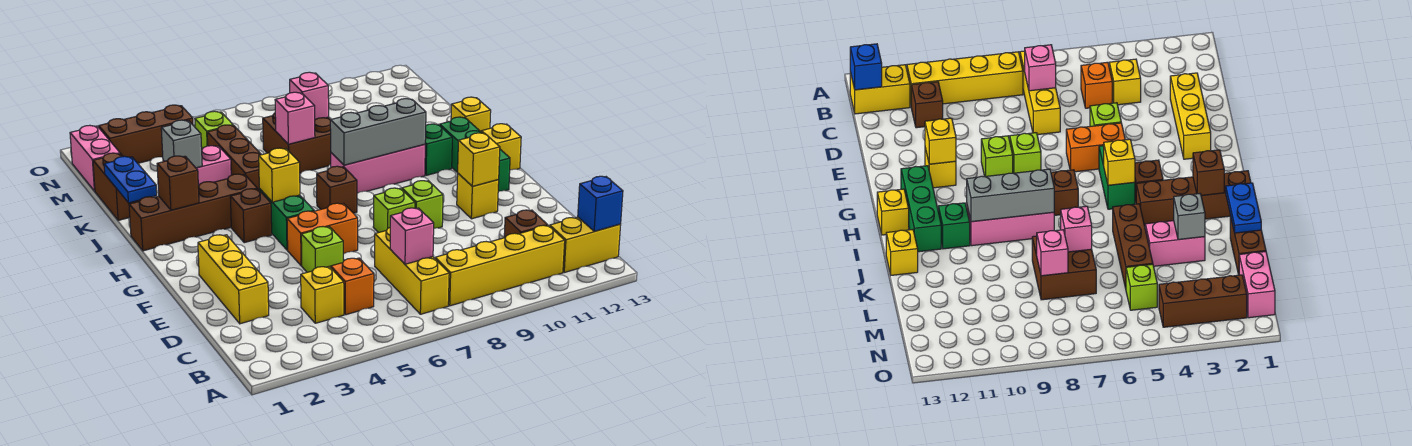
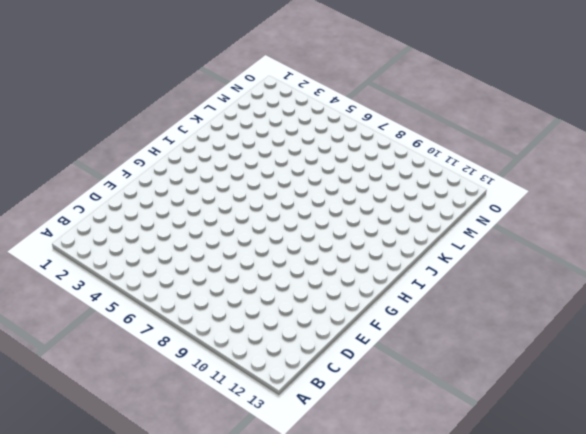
none -> yellow 1x3 brick [375,228,449,314]
none -> yellow 1x4 brick [435,225,565,306]
none -> yellow 1x2 brick [550,217,621,272]
none -> yellow 1x1 brick [301,266,344,323]

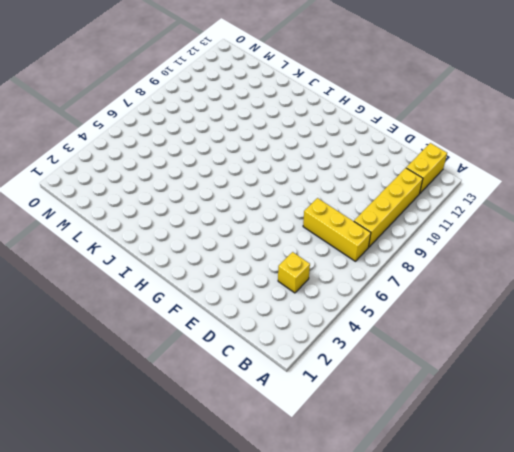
none -> orange 1x1 brick [331,258,374,315]
none -> brown 1x1 brick [504,210,548,238]
none -> yellow 1x3 brick [198,235,269,324]
none -> lime 1x1 brick [301,227,343,272]

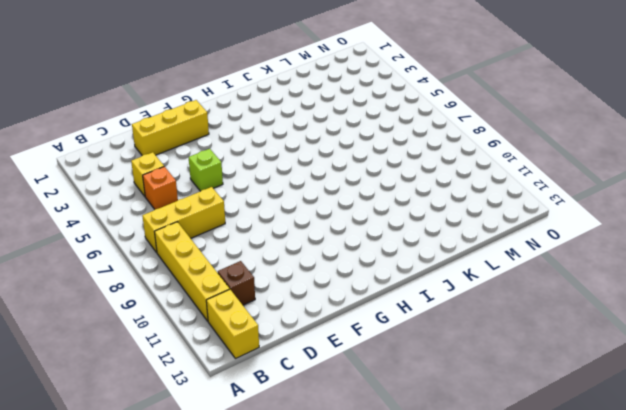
none -> orange 1x2 brick [287,203,358,266]
none -> lime 1x1 brick [373,188,415,233]
none -> lime 1x1 brick [402,181,443,228]
none -> yellow 1x1 brick [457,174,499,219]

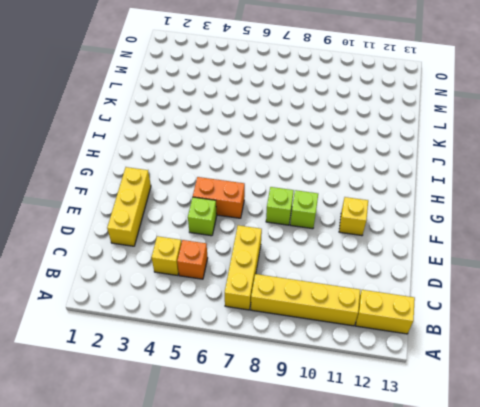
none -> brown 1x1 brick [504,210,548,238]
none -> green 1x2 brick [259,189,314,250]
none -> green 1x3 brick [440,117,510,192]
none -> brown 1x1 brick [230,189,272,243]

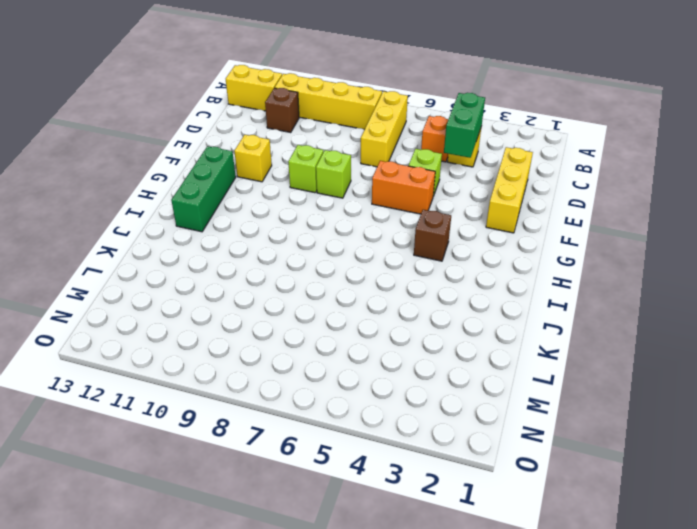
green 1x2 brick [444,93,485,158] -> green 1x2 brick moved to [259,189,314,250]
none -> brown 1x1 brick [317,166,357,213]
none -> yellow 1x1 brick [481,124,521,170]
none -> brown 1x4 brick [129,174,257,251]
none -> pink 1x3 brick [331,144,425,193]

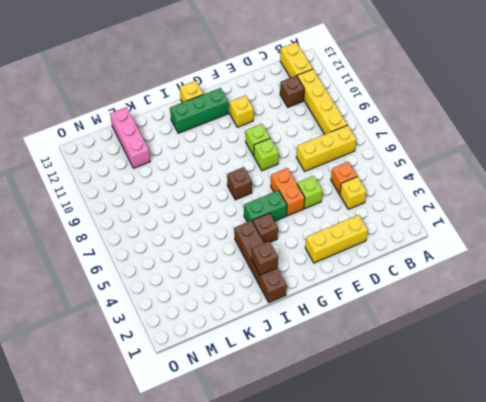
pink 1x3 brick [110,107,150,168] -> pink 1x3 brick moved to [331,144,425,193]
none -> green 1x1 brick [425,124,452,175]
none -> brown 1x3 brick [207,125,261,189]
none -> yellow 1x1 brick [451,97,491,132]
none -> brown 1x2 brick [93,153,140,220]

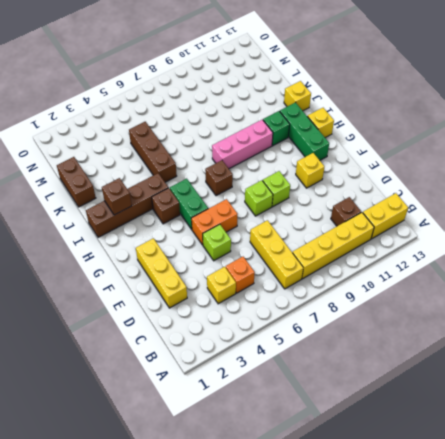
none -> pink 1x2 brick [163,146,231,186]
none -> brown 2x2 brick [263,113,331,173]
none -> pink 1x2 brick [70,125,120,191]
none -> lime 1x1 brick [195,111,233,149]

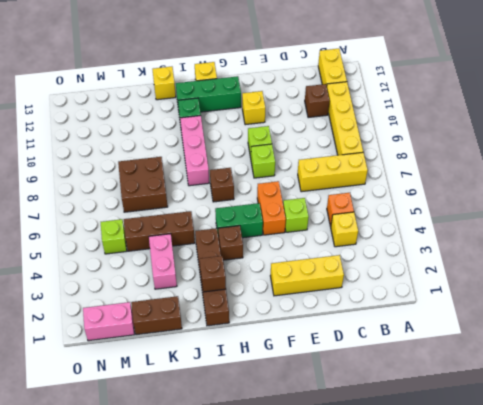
none -> brown 1x3 brick [99,105,193,163]
none -> blue 1x1 brick [578,176,623,231]
none -> pink 1x1 brick [390,208,434,264]
none -> yellow 1x1 brick [458,133,500,186]

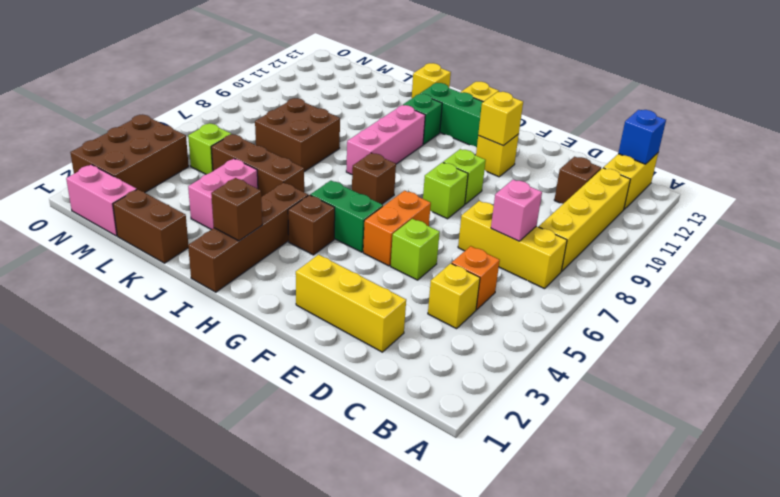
brown 2x3 brick [70,115,189,192] -> brown 1x3 brick [99,105,193,163]
none -> yellow 1x1 brick [259,148,300,202]
none -> grey 1x3 brick [330,99,426,165]
none -> blue 1x2 plate [104,156,157,203]
none -> grey 1x1 brick [161,120,202,168]

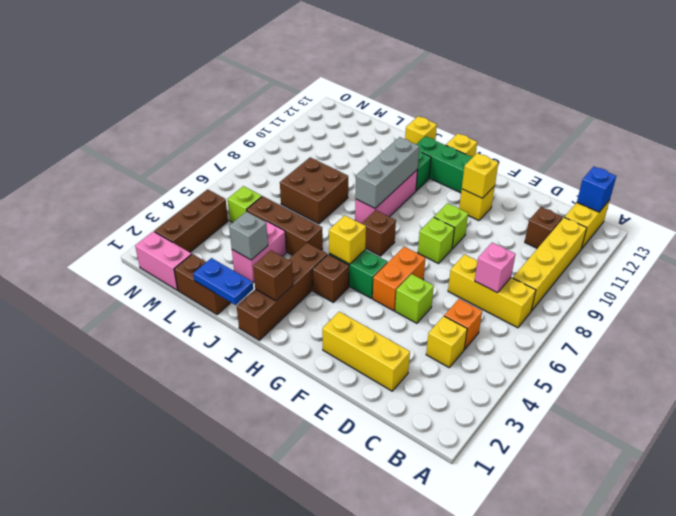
none -> pink 1x1 brick [275,92,315,144]
none -> pink 1x1 brick [290,72,329,120]

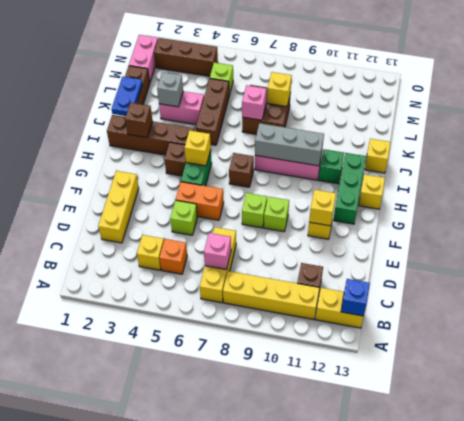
yellow 1x1 brick [267,72,292,107] -> pink 1x1 brick [290,72,329,120]

